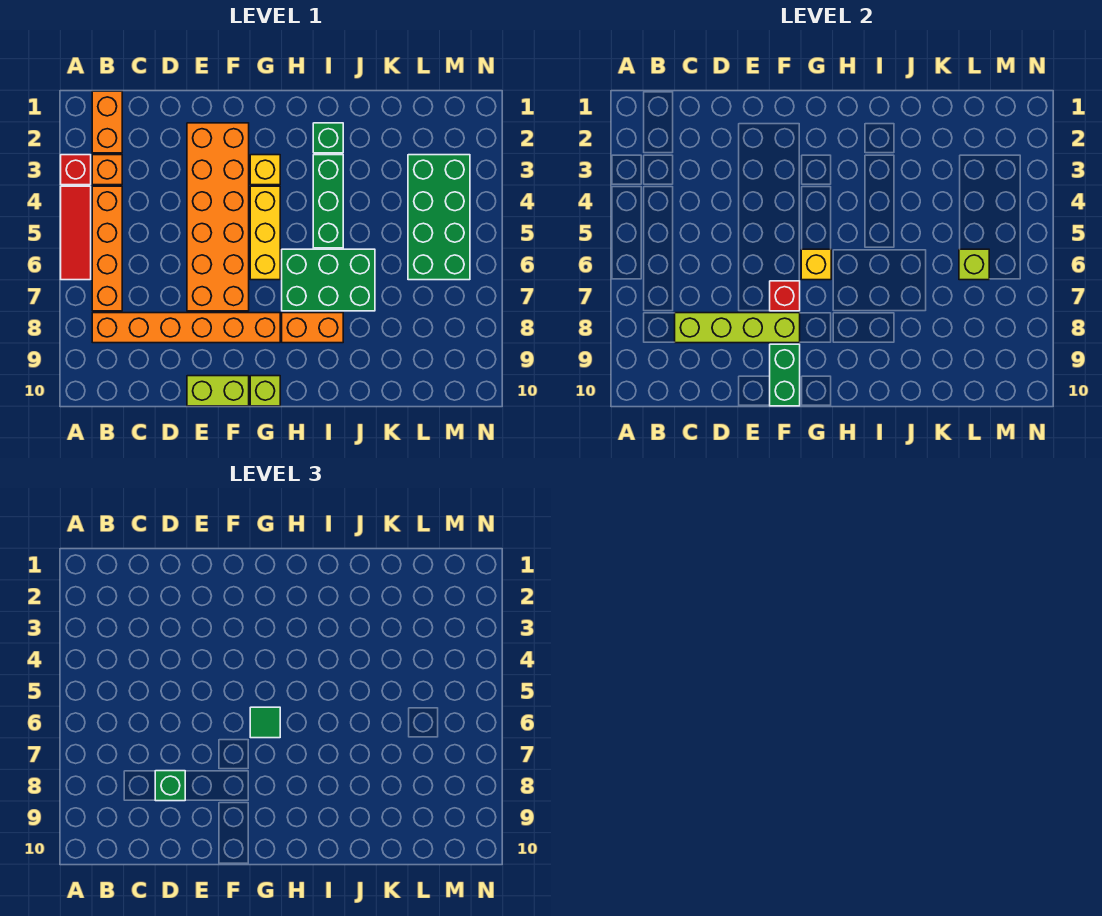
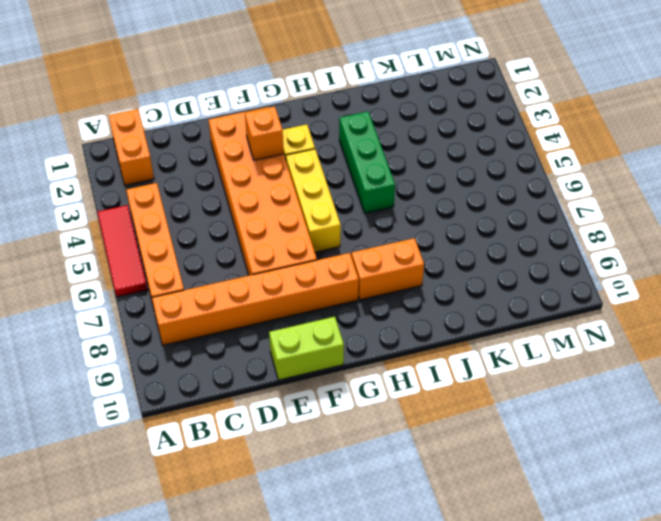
orange 1x1 brick [245,107,284,160] -> orange 1x1 brick moved to [92,155,122,185]
none -> red 1x1 brick [61,155,91,185]
none -> lime 1x1 brick [250,376,280,406]
none -> green 2x3 brick [282,249,375,311]

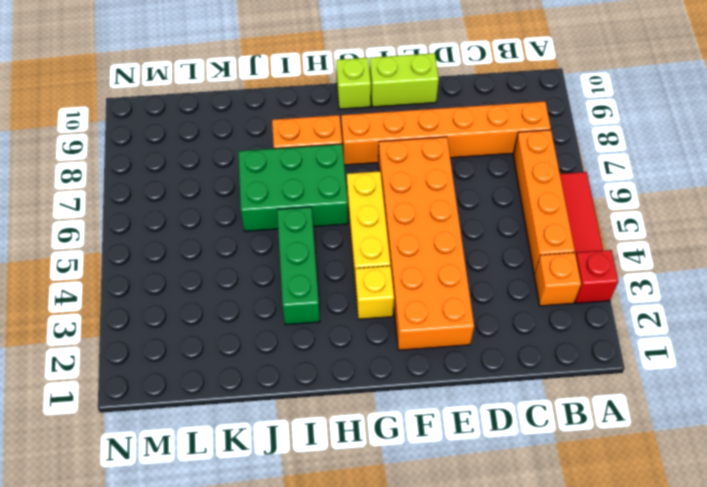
none -> orange 1x2 brick [92,91,122,153]
none -> green 1x1 brick [313,123,343,153]
none -> green 2x4 brick [408,155,470,280]

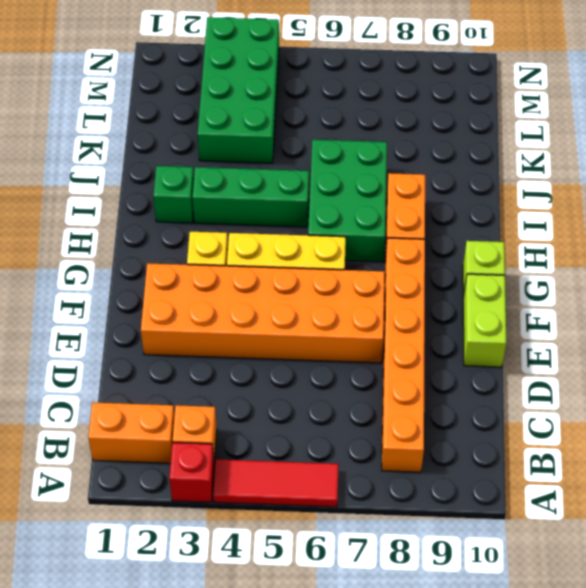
green 2x4 brick [198,17,279,163] -> green 2x4 brick turned to [408,155,470,280]
none -> orange 1x4 brick [92,186,122,311]
none -> lime 1x4 brick [675,313,800,343]
none -> red 1x1 brick [770,281,800,311]

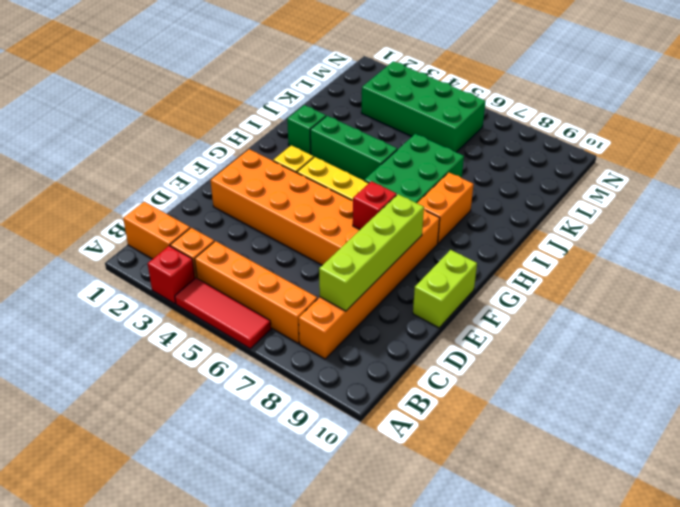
none -> lime 1x1 brick [250,376,280,406]
none -> green 1x2 brick [770,344,800,406]
none -> yellow 1x1 brick [801,249,831,280]

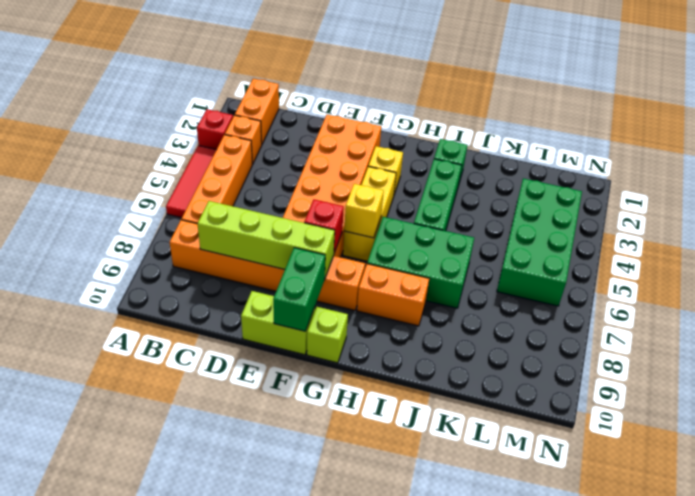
none -> lime 1x1 brick [959,249,989,280]
none -> green 1x1 brick [155,771,185,801]
none -> green 1x1 tile [250,707,280,738]

